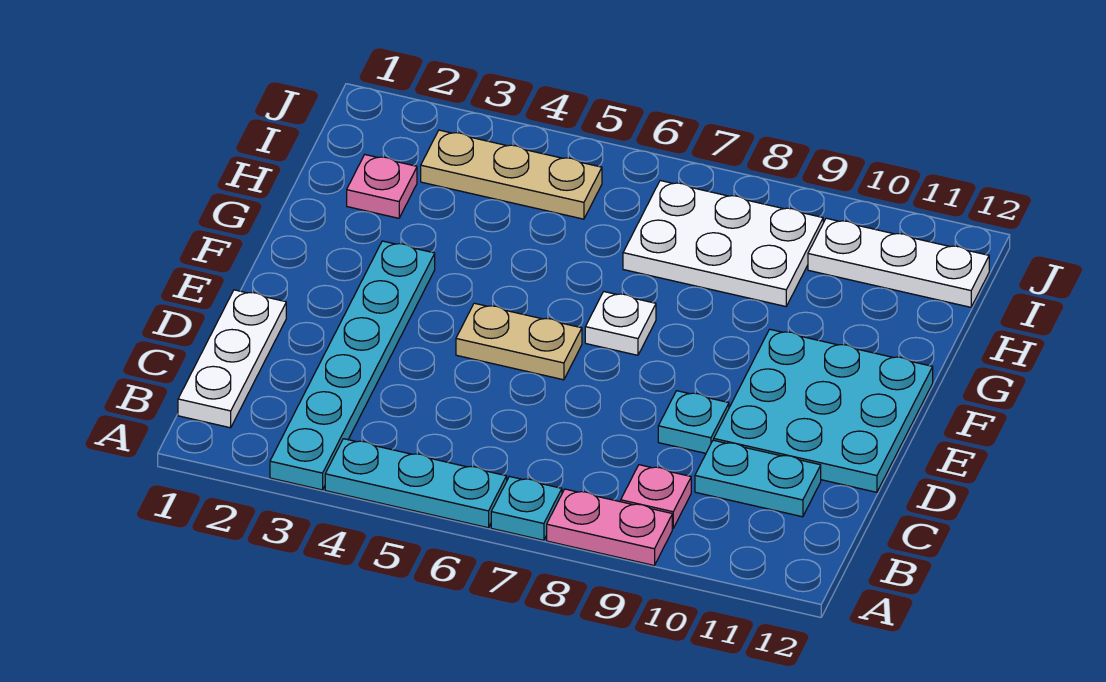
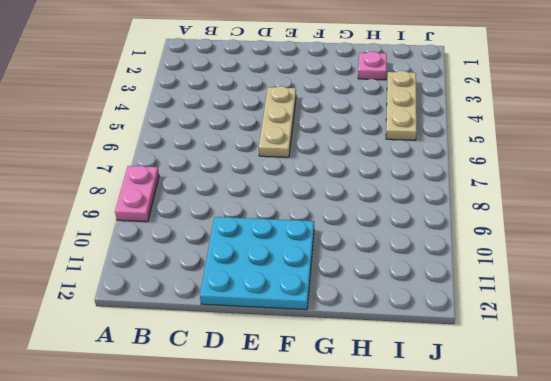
tan 1x3 plate [259,86,296,157] -> tan 1x2 plate [456,303,582,380]
none -> cyan 1x6 plate [270,241,435,490]
none -> cyan 1x3 plate [325,439,507,528]
none -> cyan 1x1 plate [491,476,562,540]

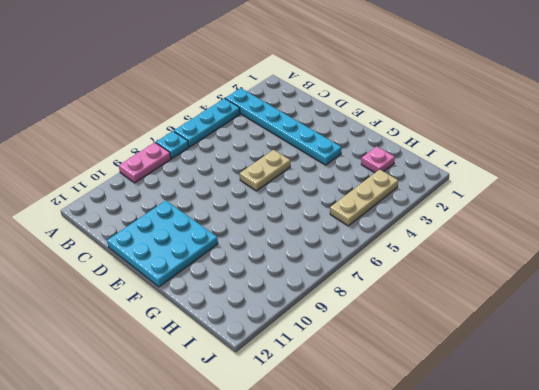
none -> white 1x3 plate [178,290,286,428]
none -> pink 1x1 plate [621,465,691,528]
none -> cyan 1x2 plate [695,440,821,517]

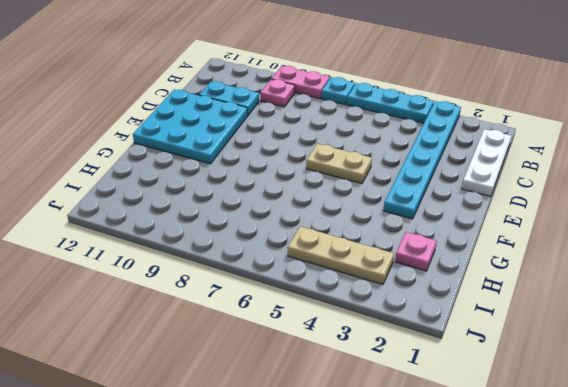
none -> cyan 1x1 plate [658,391,729,453]
none -> white 1x1 plate [585,292,656,355]
none -> white 2x3 plate [623,181,823,306]

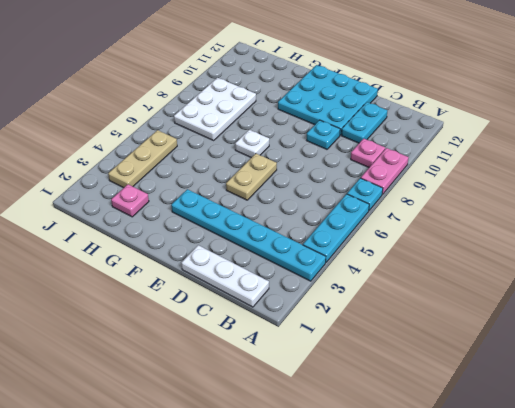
none -> white 1x3 plate [808,218,989,307]

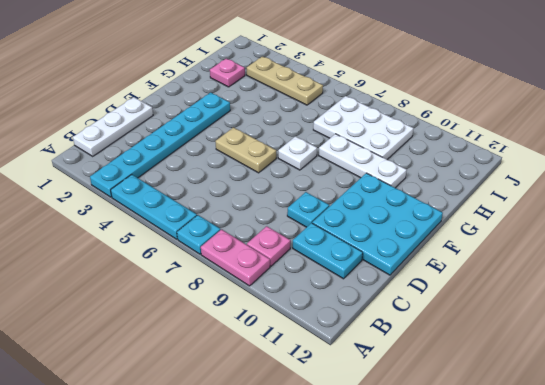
white 1x3 plate [319,134,407,188] -> white 1x3 plate moved to [808,218,989,307]

